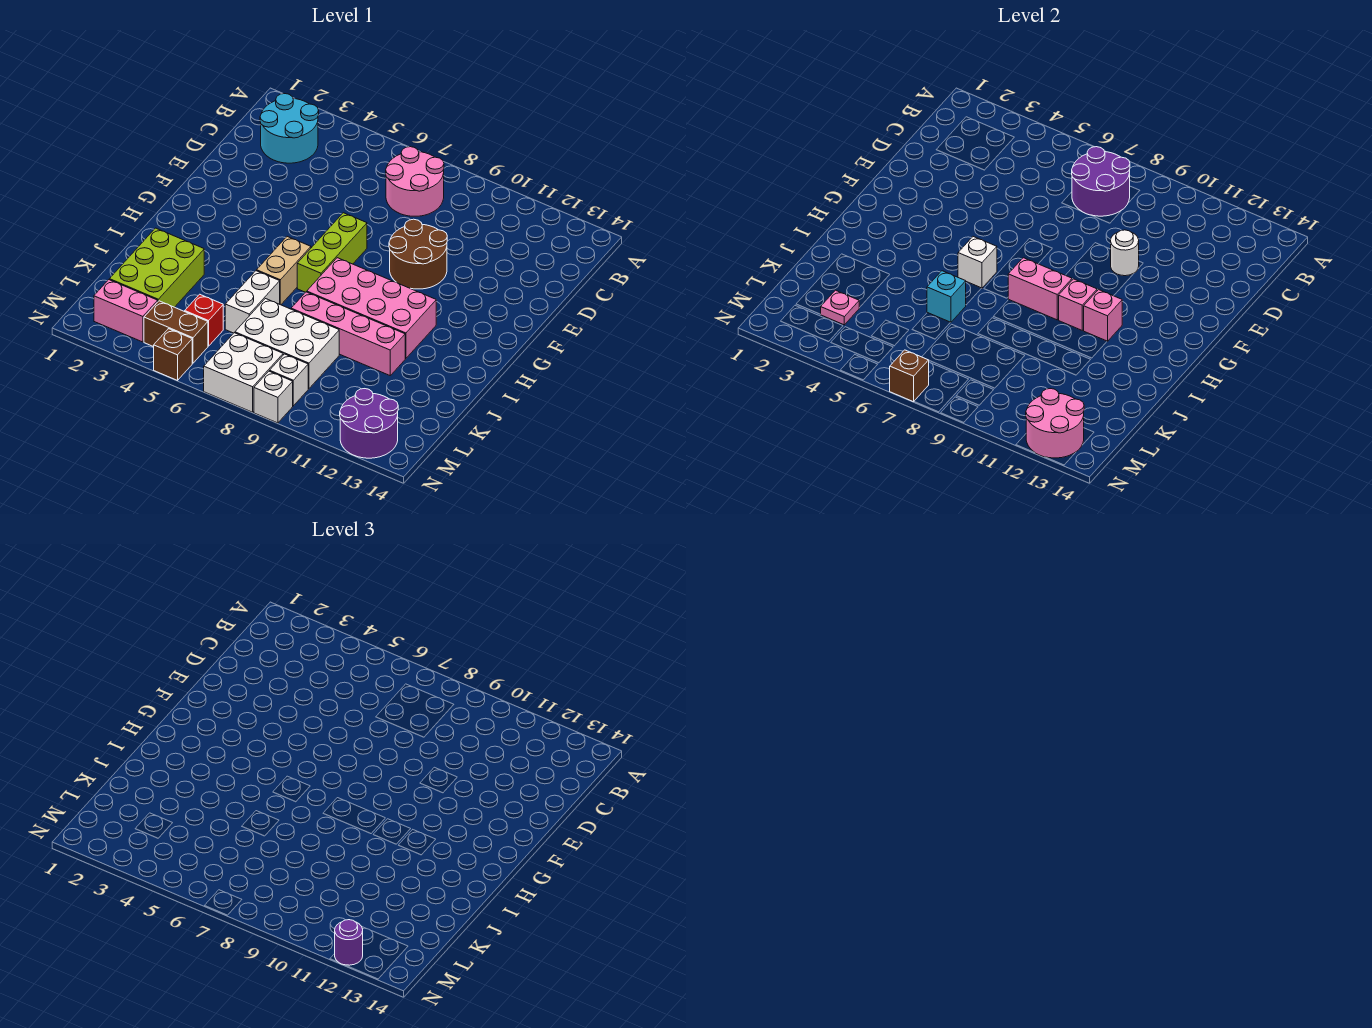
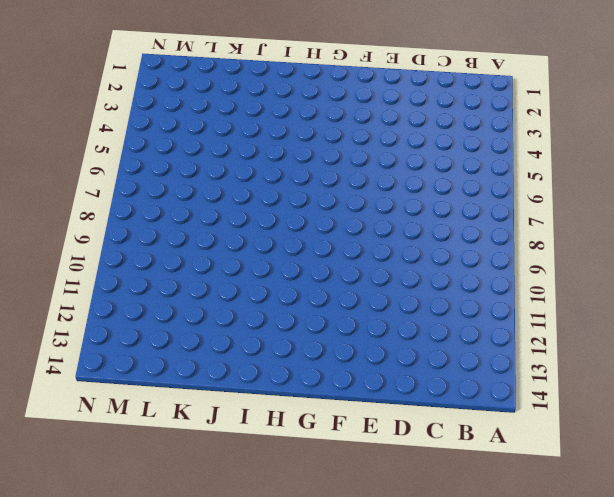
none -> cyan 2x2 round brick [260,94,319,163]
none -> pink 2x2 round brick [386,147,444,216]
none -> brown 2x2 round brick [389,219,447,289]

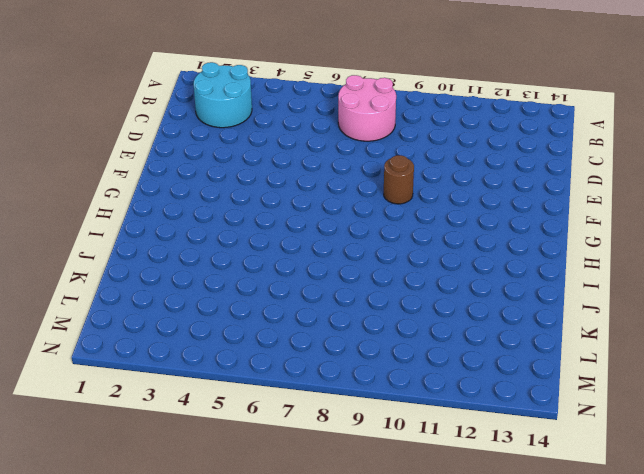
brown 1x1 round brick [384,155,414,204] -> brown 2x2 round brick [389,219,447,289]
none -> lime 1x3 brick [297,213,367,292]
none -> tan 1x2 brick [257,237,311,305]
none -> pink 2x4 brick [307,258,436,359]

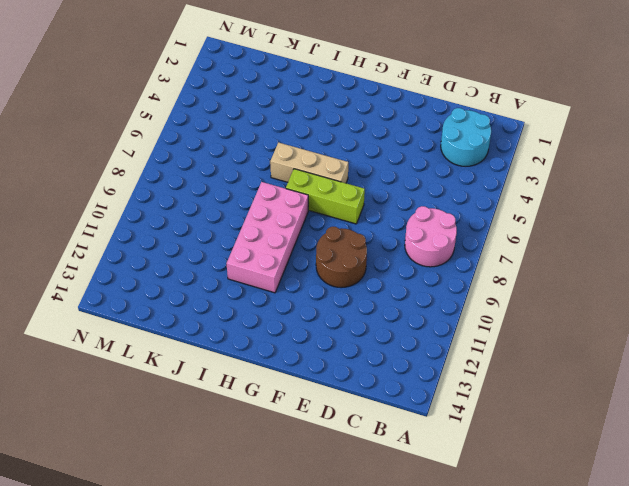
tan 1x3 brick [270,142,348,183] -> tan 1x2 brick [257,237,311,305]
none -> lime 2x3 brick [109,228,204,307]
none -> white 1x2 brick [225,271,280,333]
none -> pink 1x4 brick [291,292,405,375]

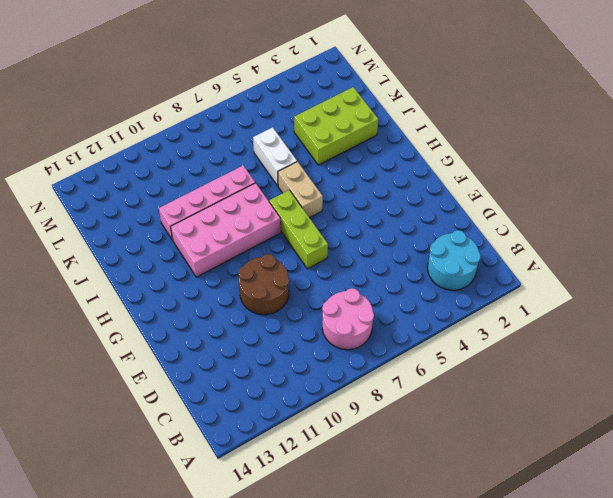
lime 2x3 brick [294,87,378,165] -> lime 2x3 brick turned to [109,228,204,307]
none -> white 2x3 brick [235,299,339,389]
none -> red 1x1 brick [185,294,223,346]
none -> pink 1x2 brick [94,280,158,342]

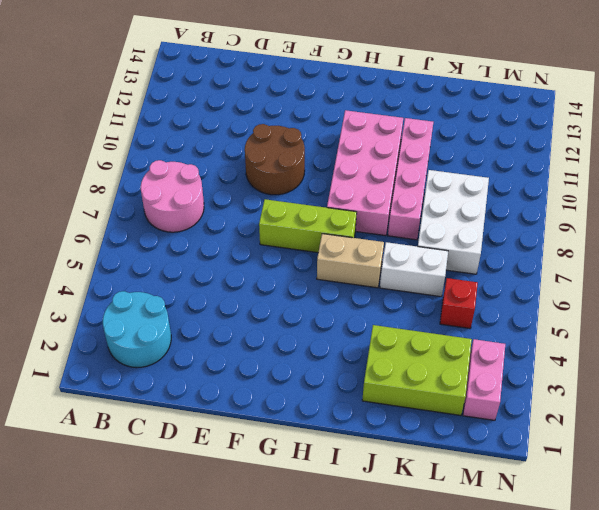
none -> brown 1x2 brick [144,301,208,363]
none -> white 2x2 brick [204,333,283,412]
none -> white 1x1 brick [270,354,308,406]

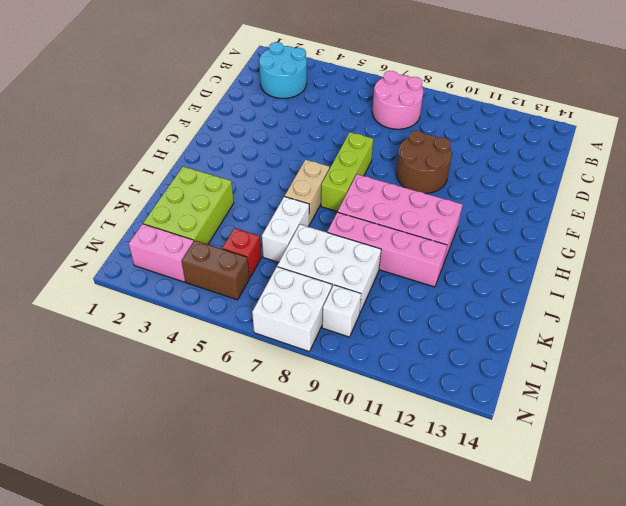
none -> purple 2x2 round brick [340,389,398,458]
none -> brown 1x1 brick [154,329,192,380]
none -> white 1x1 brick [254,371,293,423]

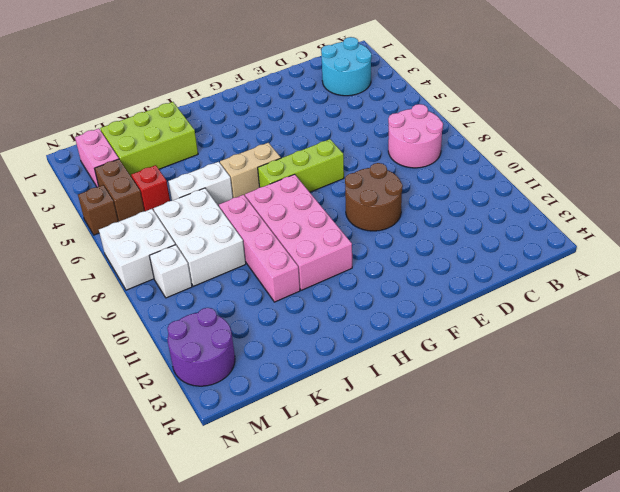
none -> white 1x1 brick [254,371,293,423]
none -> purple 2x2 round brick [1072,147,1130,216]
none -> white 1x1 round brick [1111,230,1139,276]

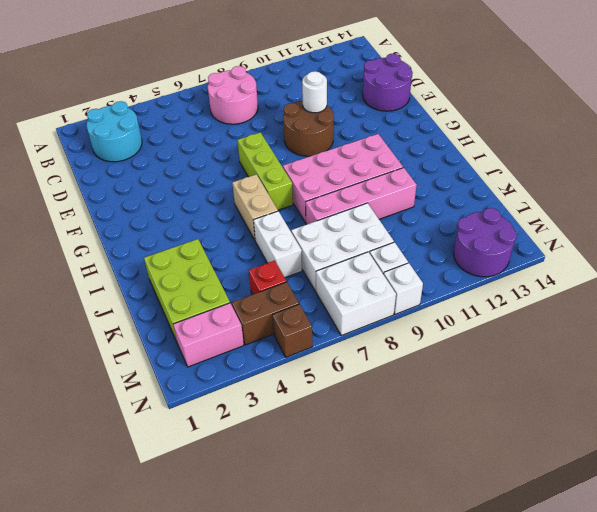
purple 2x2 round brick [363,54,413,111] -> purple 2x2 round brick moved to [1072,147,1130,216]
none -> white 1x1 brick [958,237,997,288]
none -> pink 1x2 brick [1008,258,1072,320]
none -> pink 1x1 brick [1059,279,1097,330]

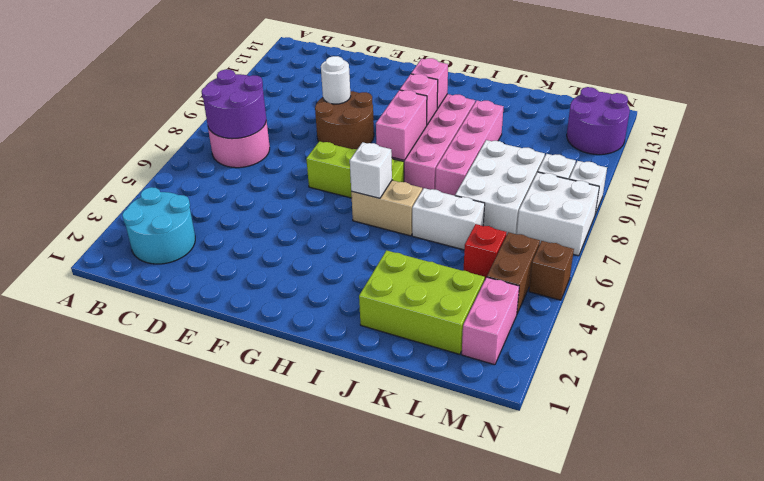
none -> cyan 1x1 brick [927,271,966,322]
none -> pink 1x1 plate [820,290,859,325]
none -> pink 2x2 round brick [1026,389,1084,458]

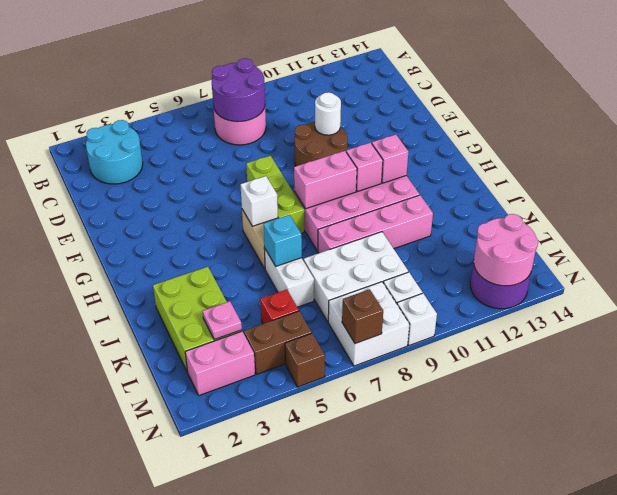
none -> purple 1x1 round brick [335,920,363,965]

